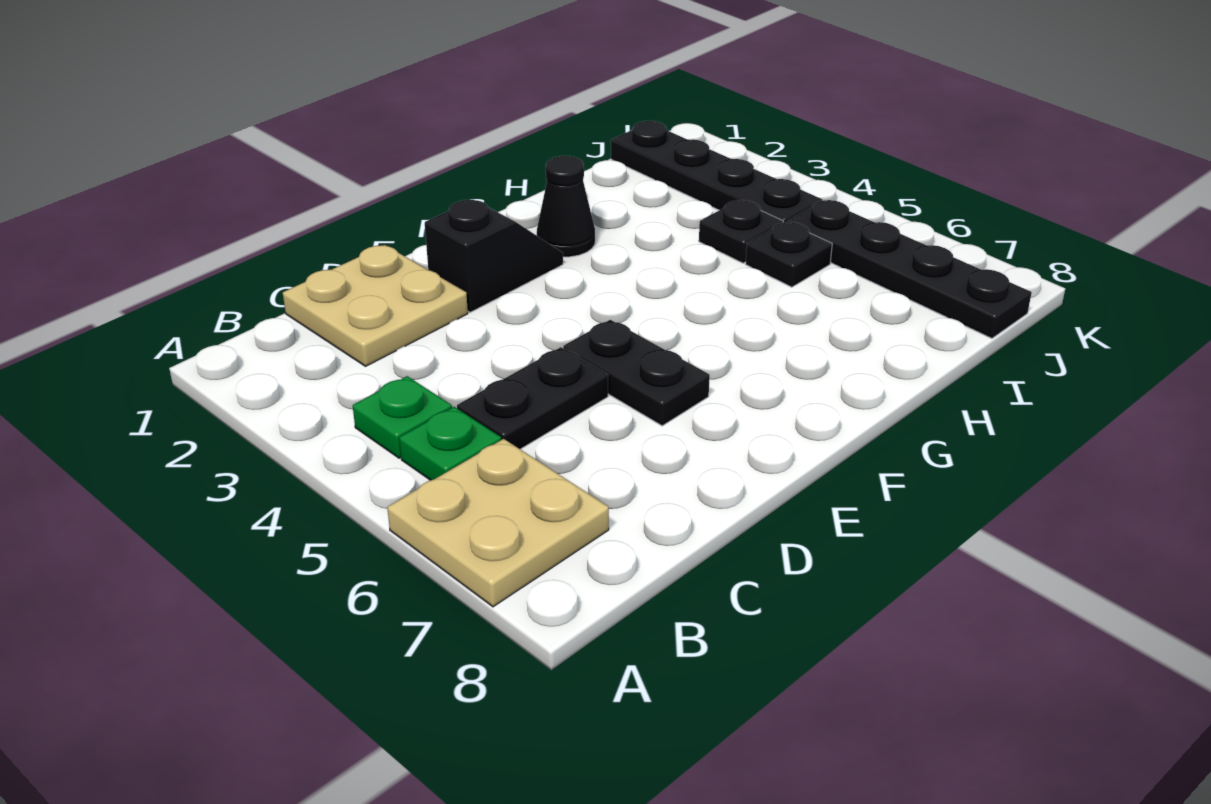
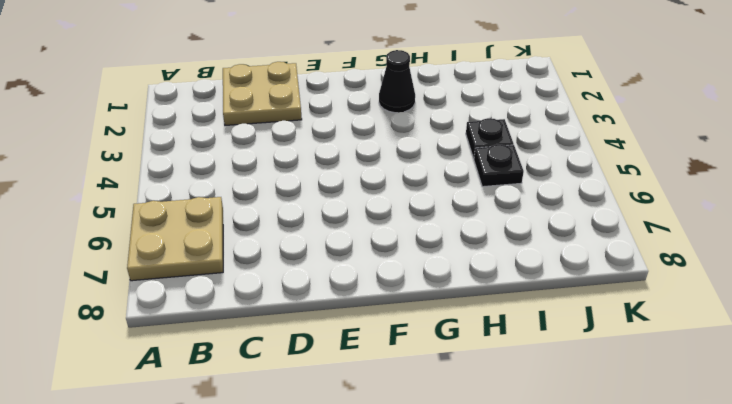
none -> green 1x1 plate [353,376,452,458]
none -> green 1x1 plate [399,407,501,480]
none -> black 1x2 plate [457,347,608,449]

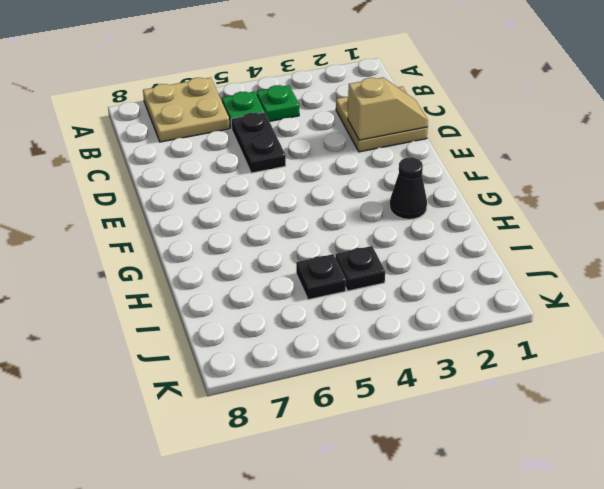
tan 1x2 slope [348,78,428,140] -> none
none -> black 1x2 slope [425,200,563,312]
none -> black 1x2 plate [563,320,710,426]
none -> black 1x4 plate [611,121,822,223]

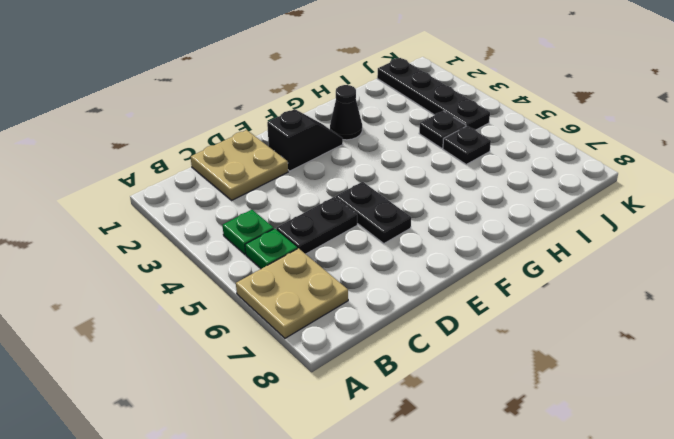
none -> black 1x4 plate [787,200,1032,338]

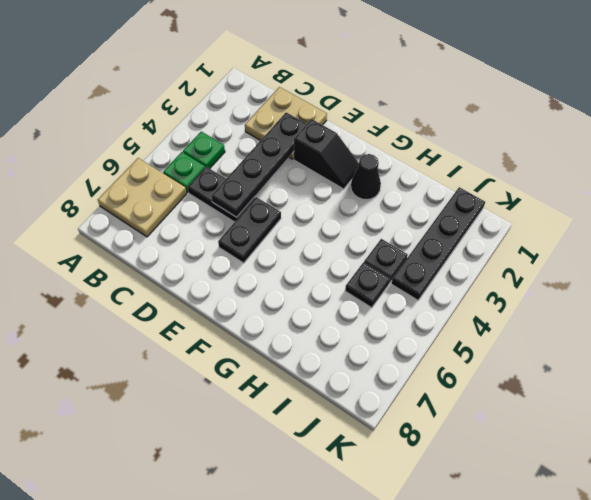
black 1x4 plate [211,112,306,217] -> black 1x4 plate moved to [787,200,1032,338]

